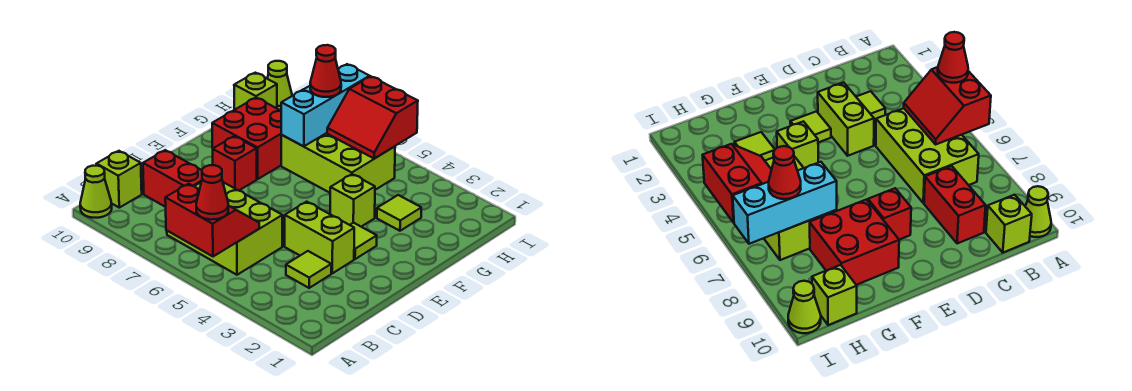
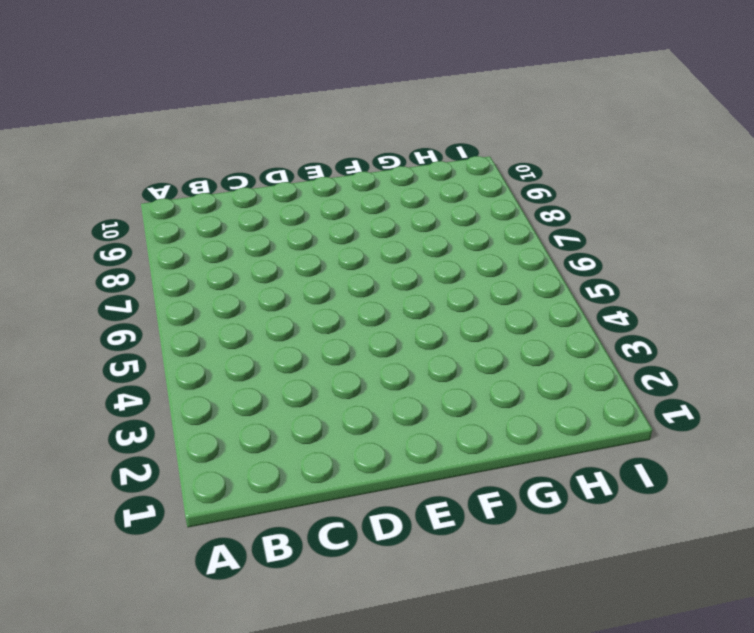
none -> lime 1x1 cone [80,166,112,218]
none -> lime 2x3 brick [167,182,282,275]
none -> lime 1x1 brick [97,151,142,208]

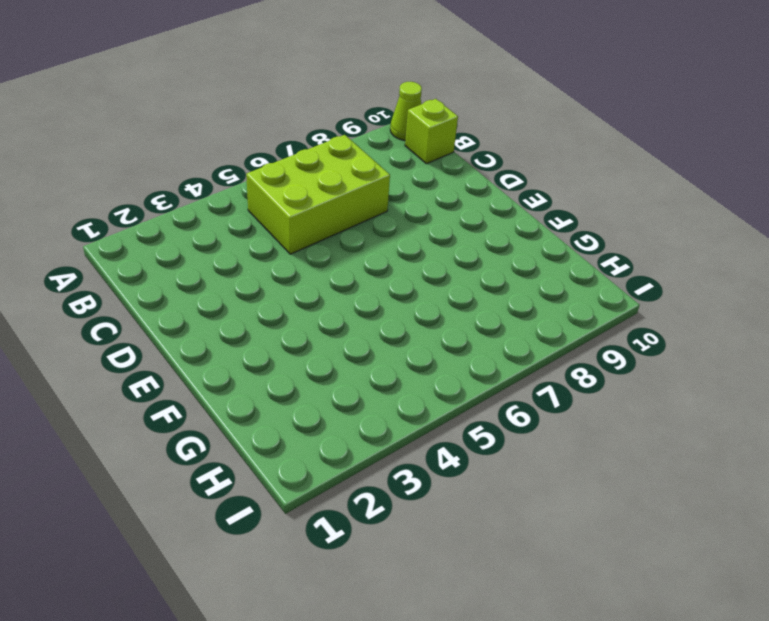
none -> lime 1x1 tile [286,251,331,288]
none -> red 1x2 brick [143,150,202,207]
none -> lime 1x2 brick [285,202,354,273]

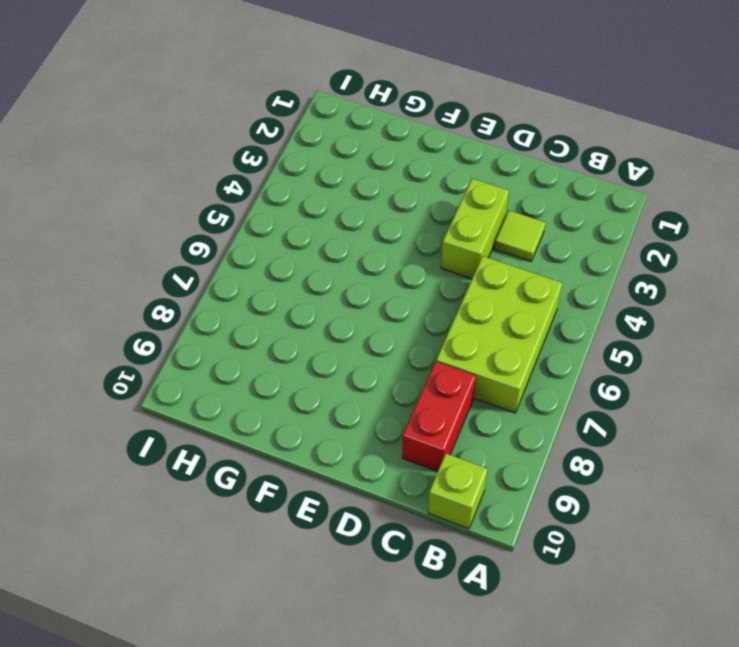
none -> lime 1x1 cone [80,166,112,218]
none -> lime 1x1 tile [350,223,377,259]
none -> red 1x1 brick [213,136,257,191]

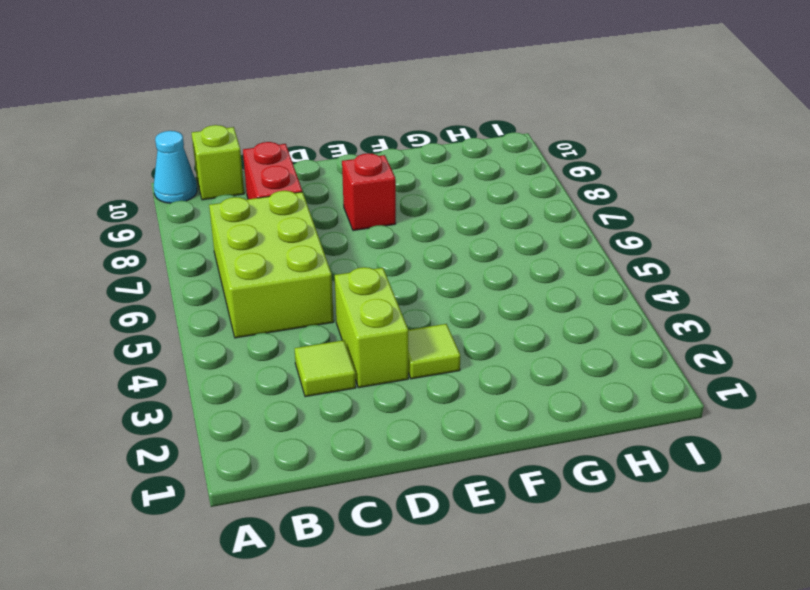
cyan 1x1 cone [154,131,197,203] -> lime 1x1 cone [80,166,112,218]
none -> lime 1x1 brick [330,174,375,227]
none -> red 2x2 brick [212,98,281,179]
none -> lime 1x1 tile [377,195,421,231]

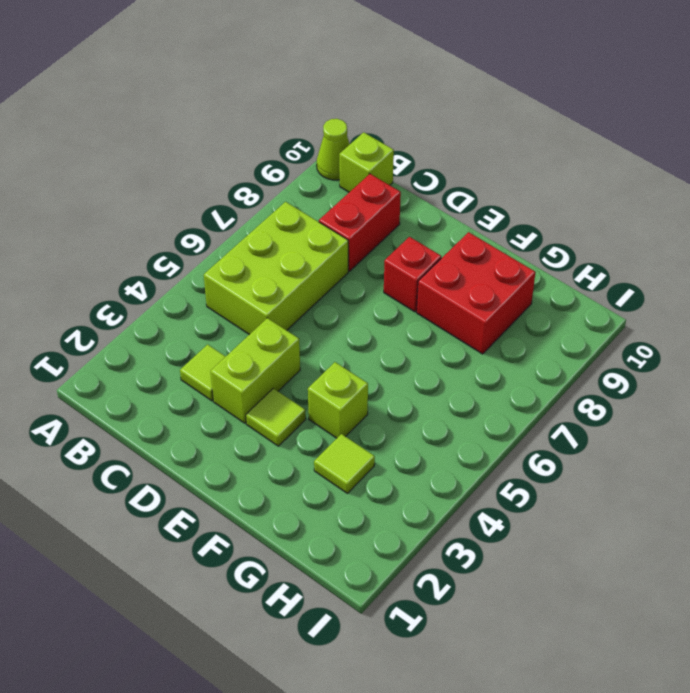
none -> lime 2x3 brick [281,133,395,193]
none -> lime 1x1 brick [234,73,277,110]
none -> lime 1x1 cone [267,61,292,110]

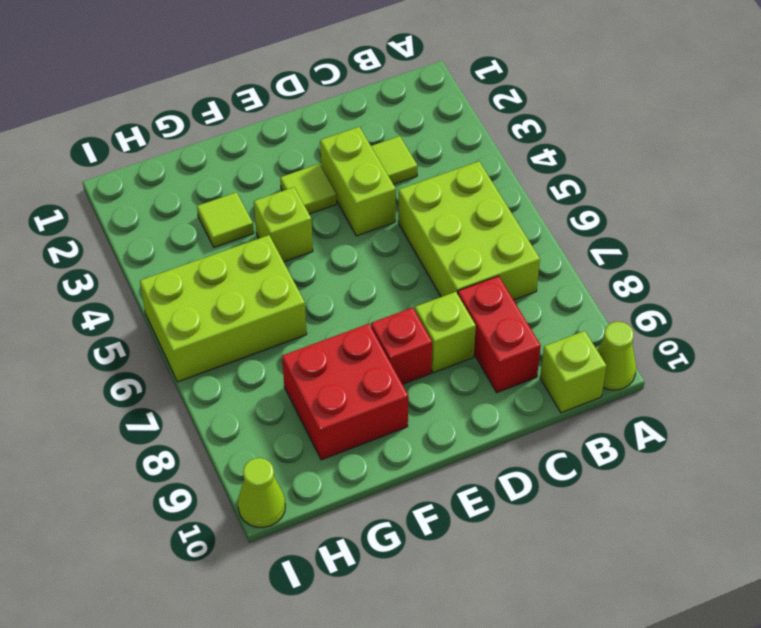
lime 1x1 brick [415,292,476,373] -> lime 1x1 brick moved to [234,73,277,110]
lime 2x3 brick [140,235,307,382] -> lime 2x3 brick turned to [281,133,395,193]
none -> red 2x2 slope [165,184,259,257]
none -> cyan 1x3 brick [281,64,370,146]
none -> red 2x2 slope [327,76,418,159]

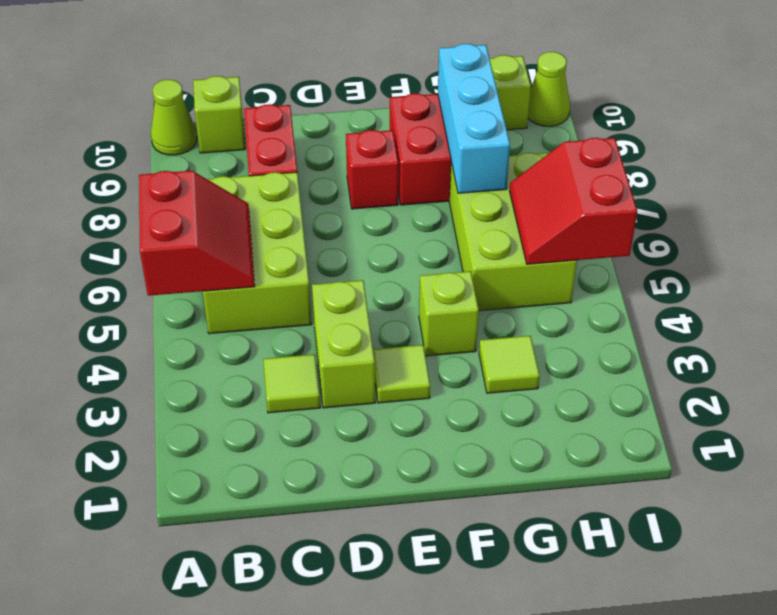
cyan 1x3 brick [438,44,510,193] -> cyan 1x3 brick turned to [281,64,370,146]
none -> red 1x1 cone [196,165,228,220]
none -> red 1x1 cone [310,45,341,97]

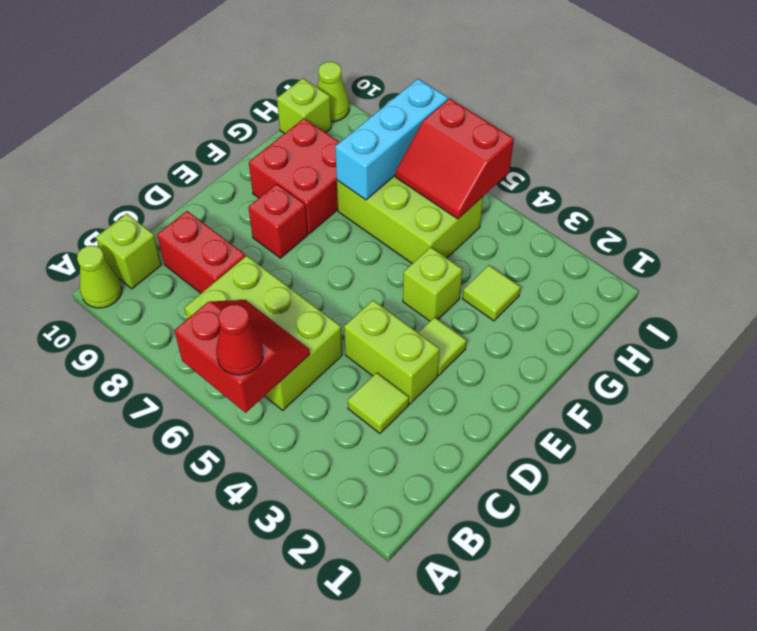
none -> red 1x1 cone [310,45,341,97]

